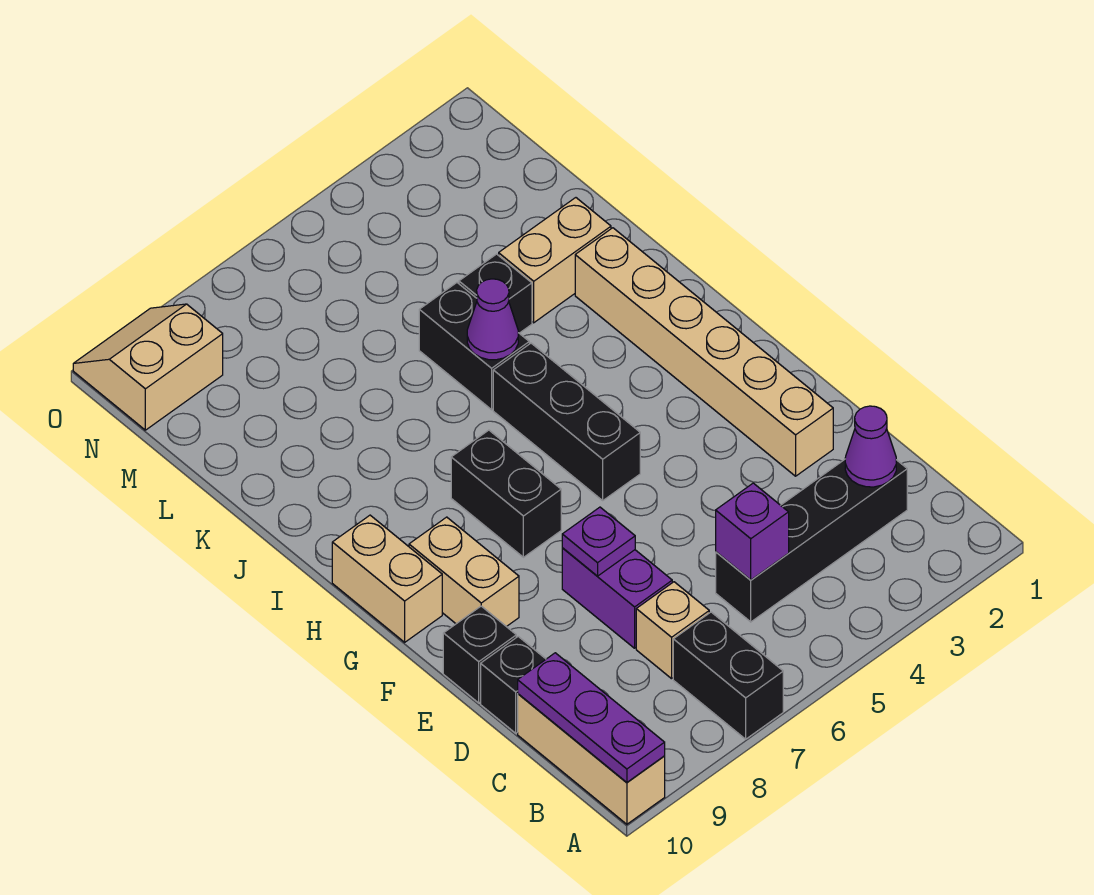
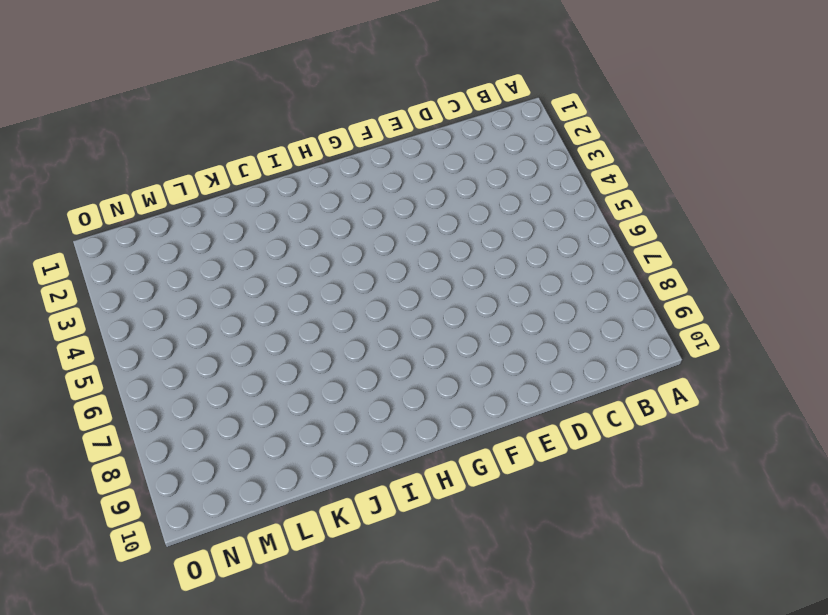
none -> black 1x2 brick [673,612,783,739]
none -> tan 1x3 brick [518,694,665,824]
none -> black 1x4 brick [716,460,907,622]

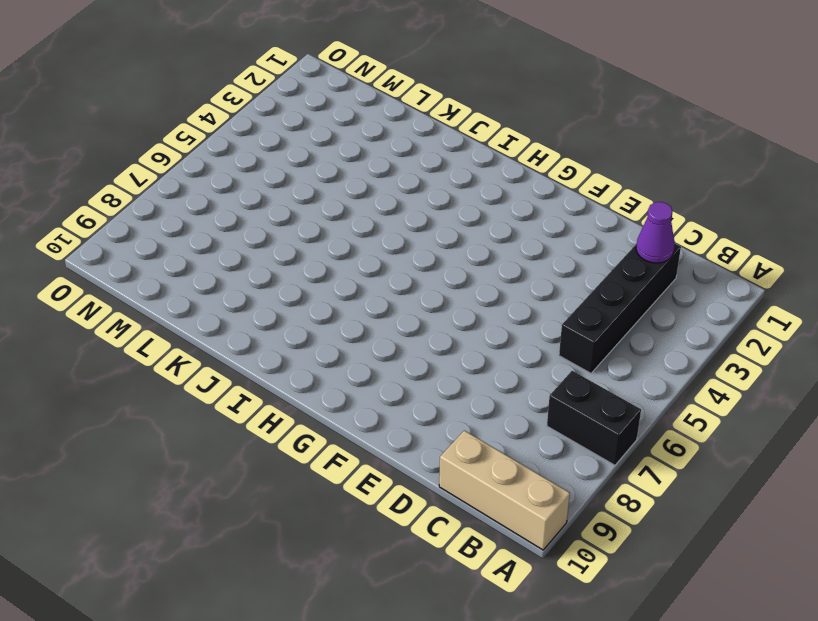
none -> tan 1x1 brick [636,582,709,679]
none -> purple 1x2 brick [562,548,672,648]
none -> black 1x1 brick [481,637,546,733]

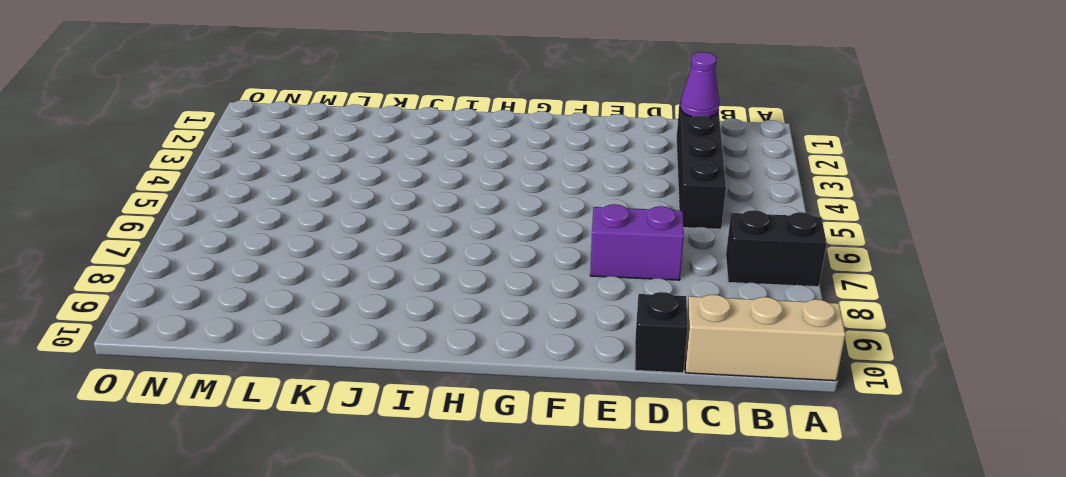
none -> tan 1x1 brick [636,582,709,679]
none -> tan 1x6 brick [575,228,833,476]
none -> black 1x1 brick [443,606,516,703]

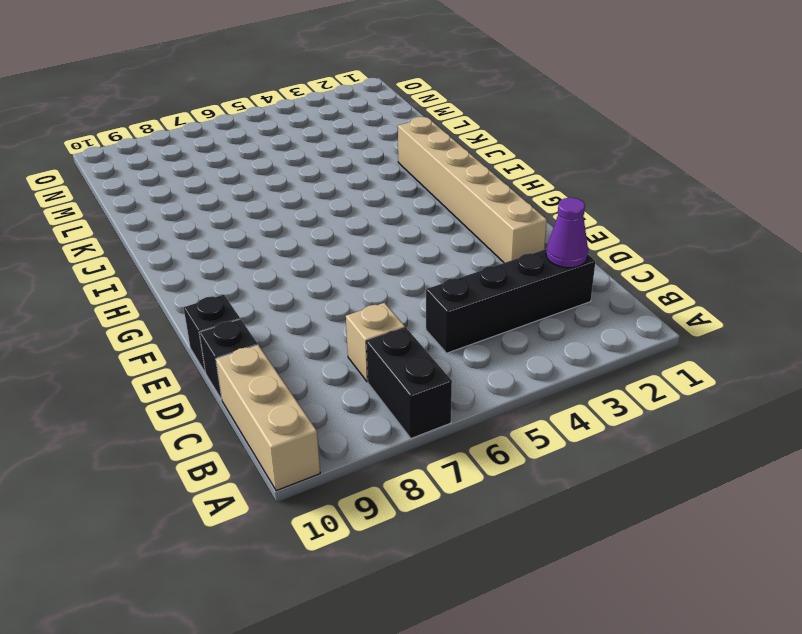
none -> purple 1x2 brick [562,548,672,648]
none -> tan 1x2 brick [409,517,519,627]
none -> black 1x3 brick [493,343,640,500]

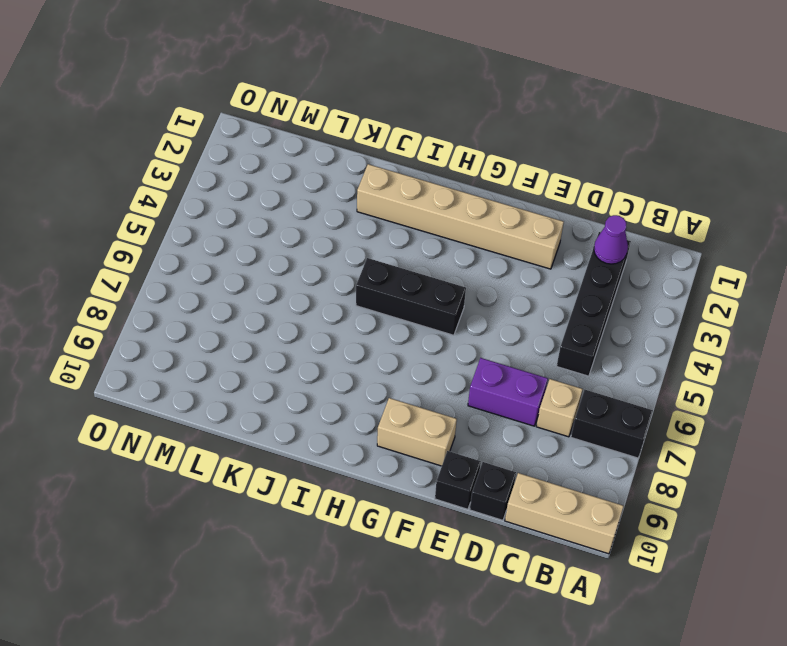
none -> black 1x2 brick [451,430,561,557]
none -> tan 1x2 brick [332,515,442,642]
none -> black 1x2 brick [419,283,529,410]

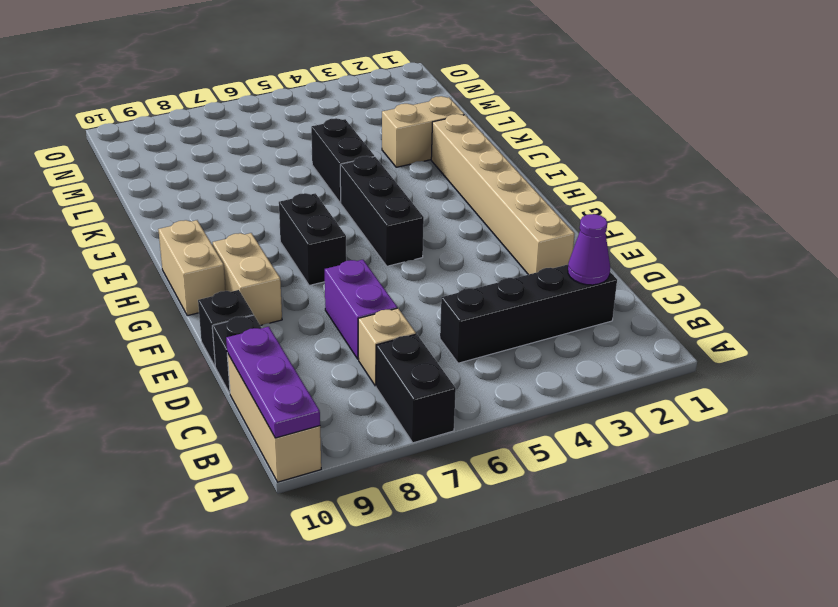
none -> black 1x1 brick [459,254,532,333]
none -> tan 2x2 slope [73,304,223,430]
none -> purple 1x1 brick [716,483,789,580]

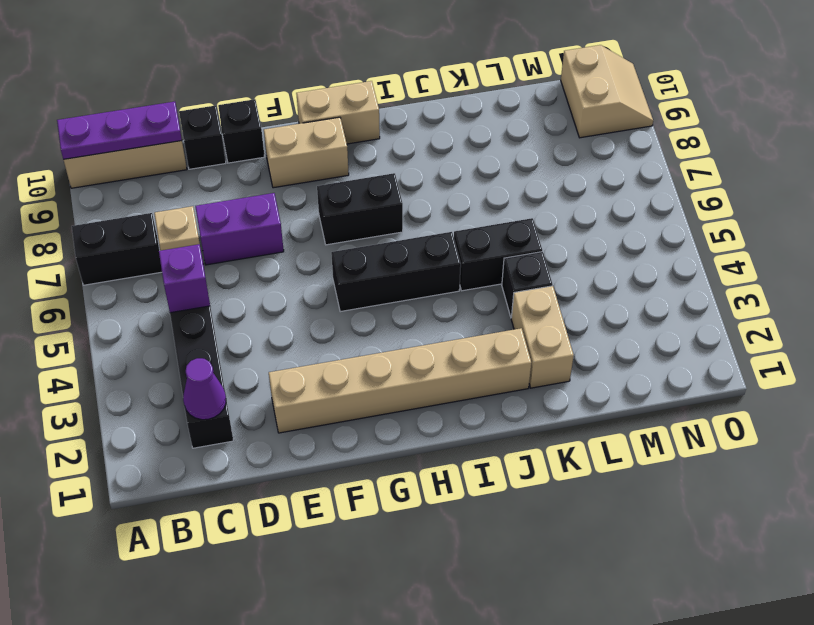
none -> purple 1x1 plate [562,507,635,576]
none -> purple 1x1 cone [467,279,518,360]

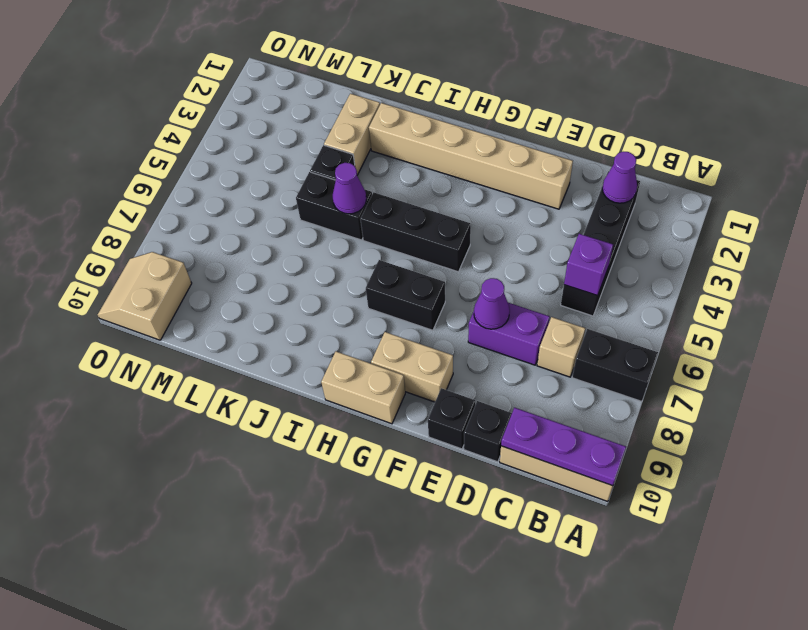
purple 1x1 cone [474,278,510,329] -> purple 1x1 plate [562,507,635,576]

